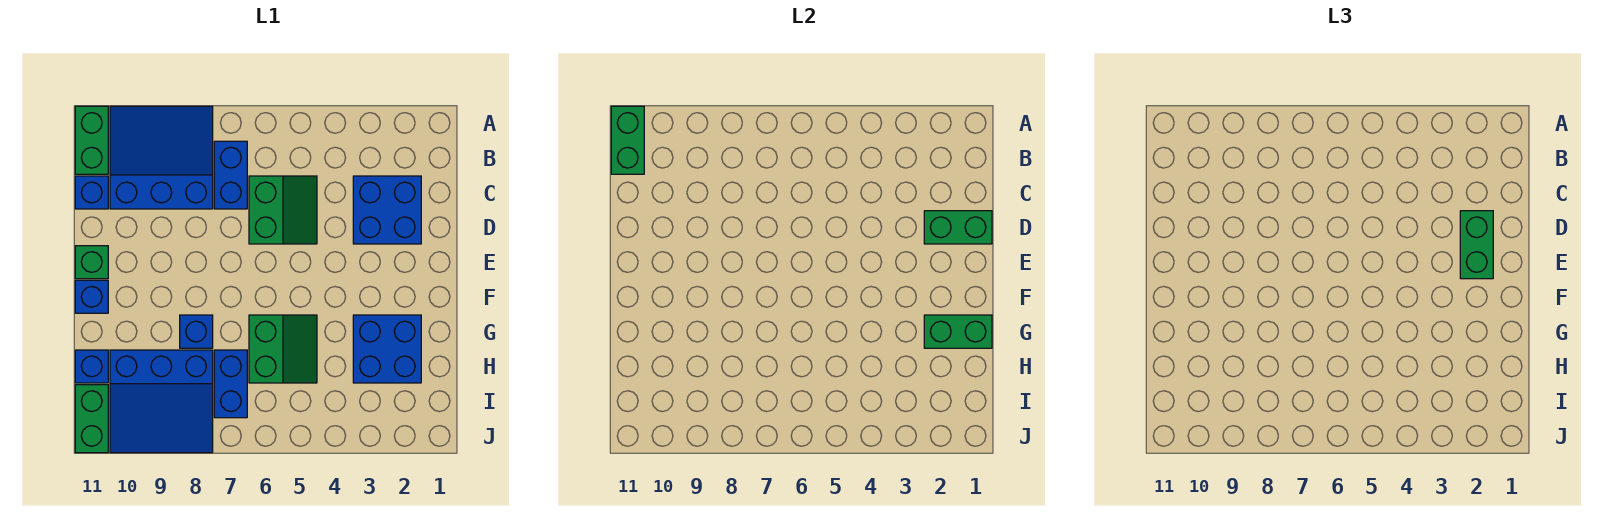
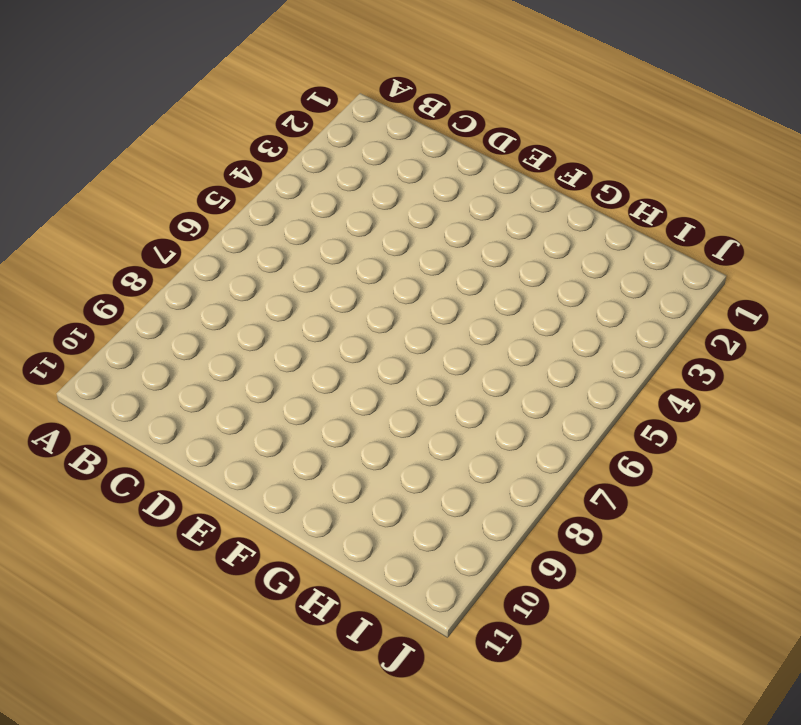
none -> blue 3x3 slope [110,106,213,209]
none -> green 1x2 brick [75,106,108,174]
none -> blue 1x2 brick [214,141,247,209]

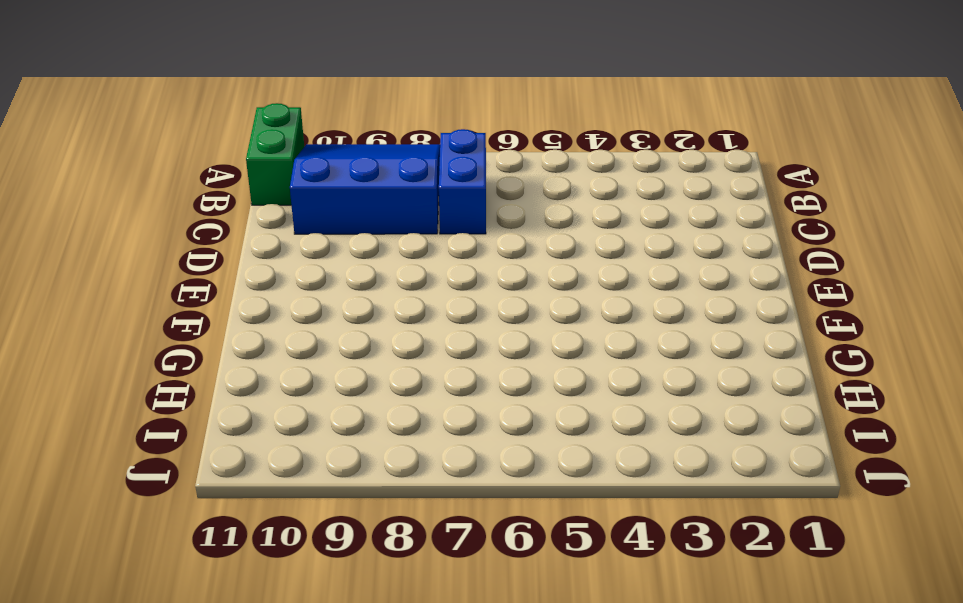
none -> blue 2x2 brick [353,176,421,244]
none -> green 2x2 slope [249,176,317,244]
none -> blue 1x1 brick [75,176,108,209]

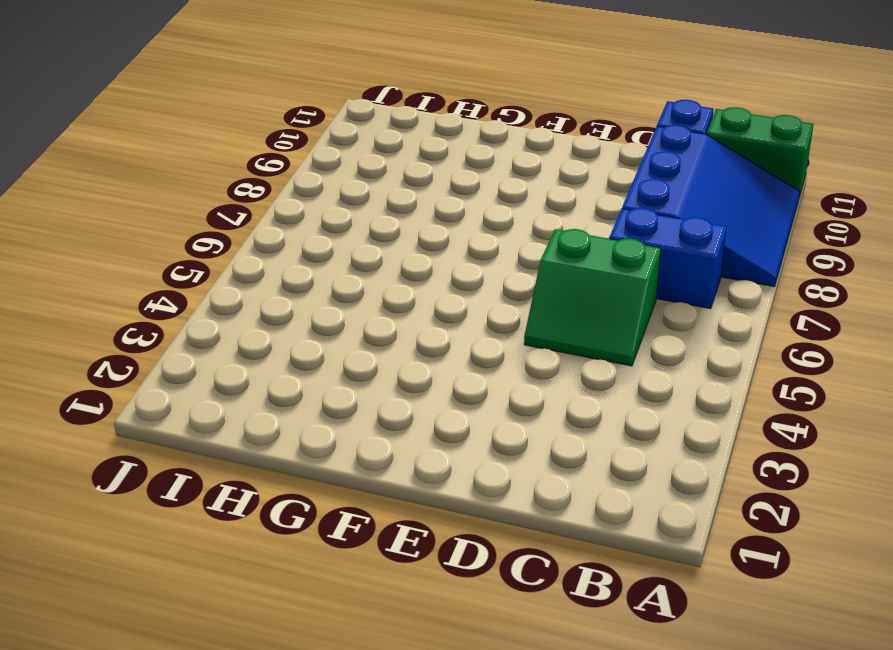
none -> blue 2x2 brick [353,176,421,244]
none -> green 1x1 brick [75,246,108,279]
none -> blue 1x1 brick [75,280,108,313]

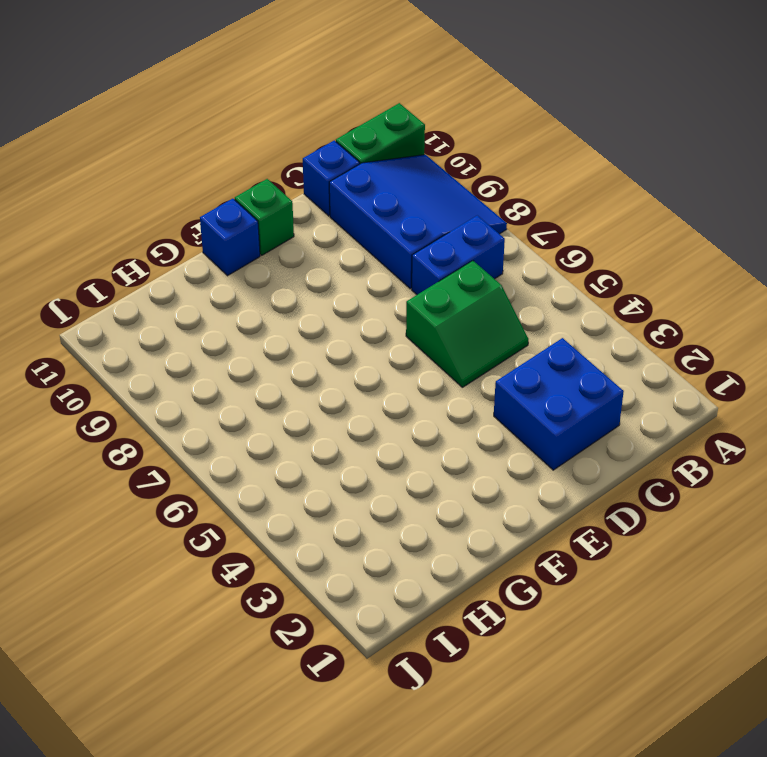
none -> blue 2x2 brick [353,315,421,383]
none -> green 2x2 slope [249,315,317,383]
none -> blue 1x1 brick [180,315,213,348]

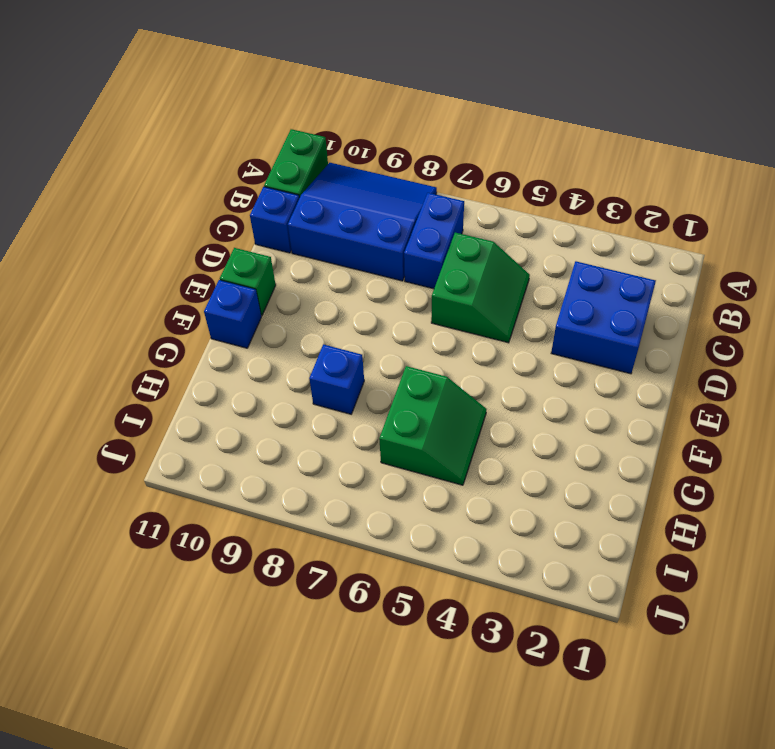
none -> blue 2x2 brick [353,315,421,383]
none -> blue 1x2 brick [214,350,247,418]
none -> blue 3x3 slope [110,350,213,453]

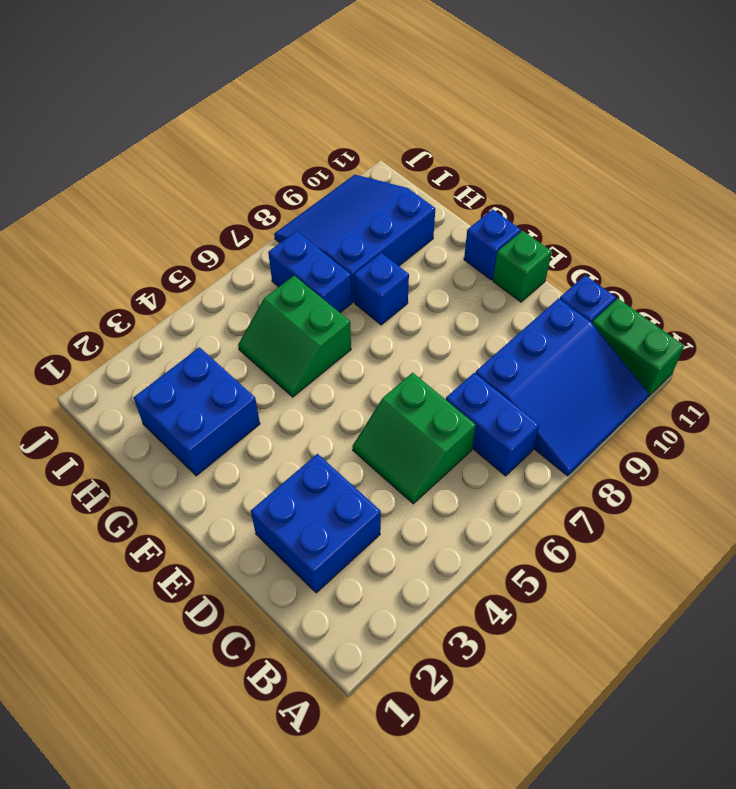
none -> blue 1x1 brick [75,350,108,383]
none -> green 1x2 brick [75,385,108,453]
none -> green 1x2 brick [611,106,644,174]

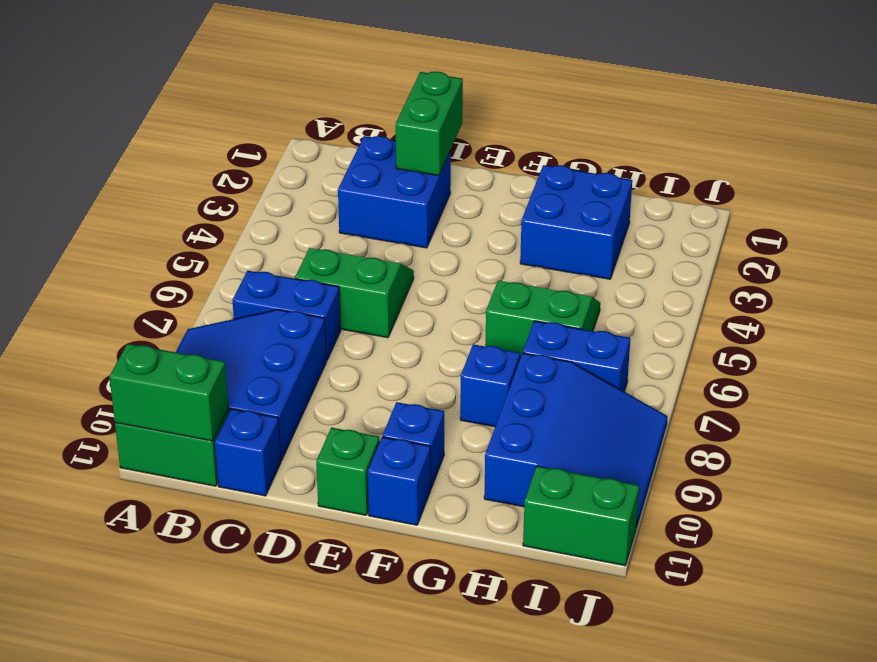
blue 1x1 brick [383,402,444,488] -> blue 1x1 brick moved to [75,350,108,383]
none -> green 1x2 brick [924,315,992,348]
none -> green 1x2 brick [1460,211,1493,279]

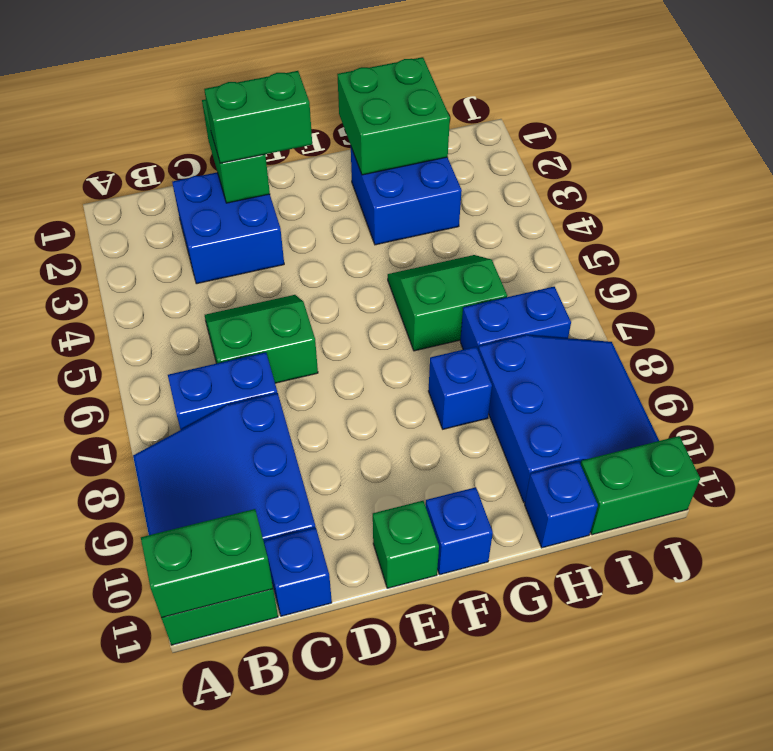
green 2x2 brick [337,57,450,175] -> green 1x2 brick [924,315,992,348]

